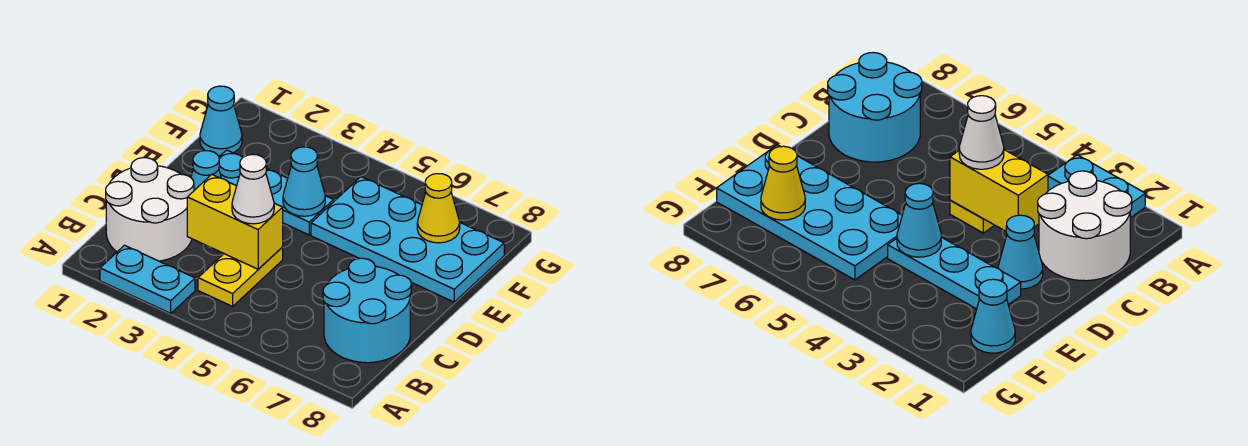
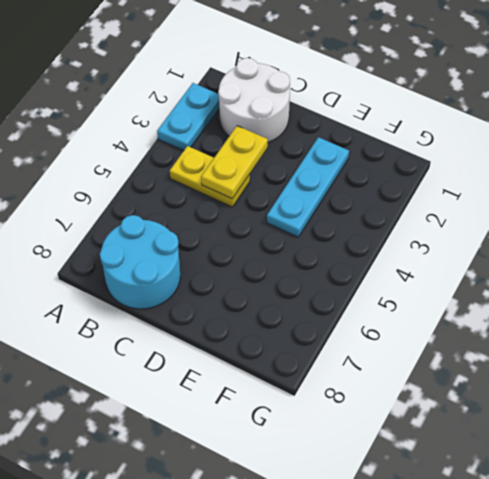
yellow 1x2 plate [201,126,268,199] -> yellow 1x2 brick [187,174,283,269]
none -> cyan 1x1 cone [191,151,221,190]
none -> cyan 2x4 plate [311,177,504,302]
none -> cyan 1x1 cone [200,86,242,155]

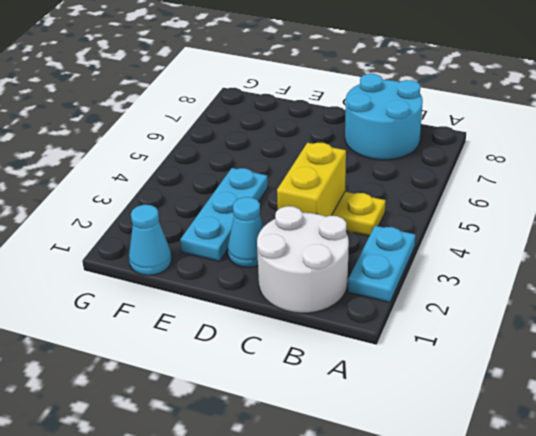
none -> cyan 2x4 plate [311,177,504,302]
none -> cyan 1x1 cone [283,147,325,216]
none -> yellow 1x1 cone [417,174,460,243]

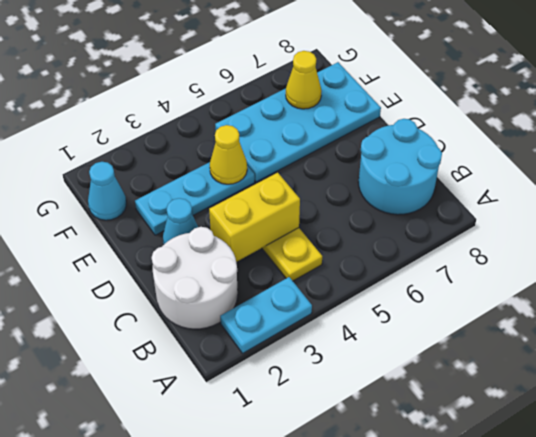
yellow 1x1 cone [210,125,247,184] -> cyan 1x1 cone [283,147,325,216]
none -> white 1x1 cone [232,155,274,224]

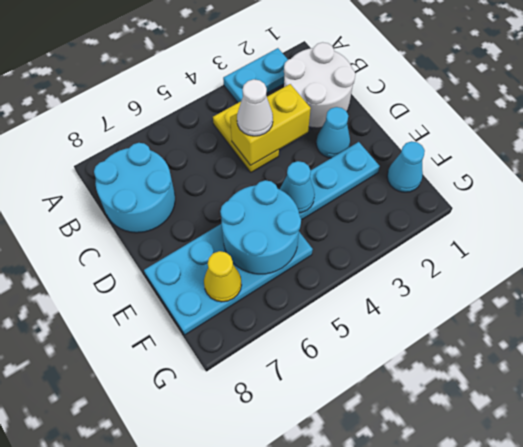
cyan 2x2 round brick [220,180,301,274] -> none

